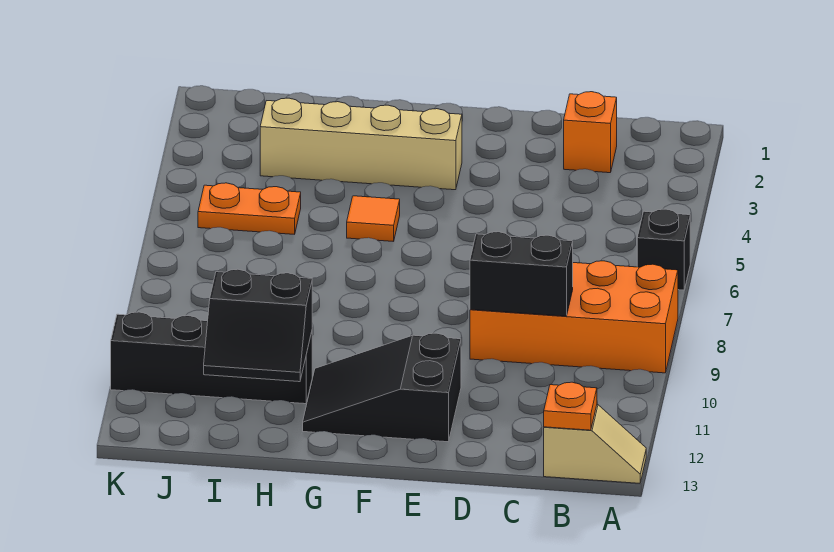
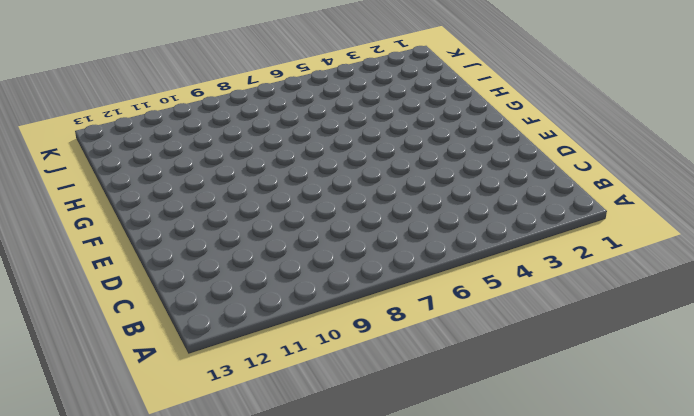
none -> black 1x1 brick [637,209,690,290]
none -> orange 2x4 brick [470,261,678,373]
none -> tan 1x2 slope [544,405,646,483]

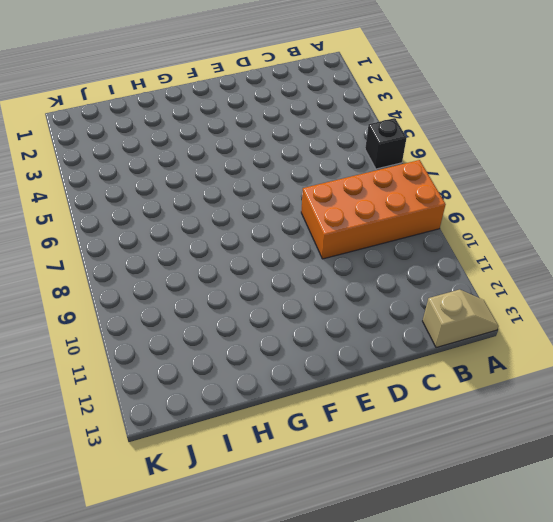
none -> orange 1x1 brick [564,92,617,173]
none -> black 2x3 slope [303,333,461,442]
none -> tan 1x4 brick [260,98,462,190]

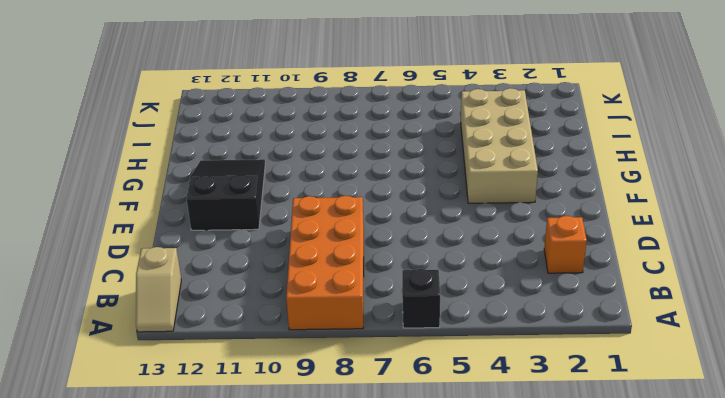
tan 2x4 brick [461,88,538,203] -> tan 1x4 brick [260,98,462,190]
none -> orange 1x1 tile [347,196,400,242]
none -> black 1x4 brick [111,312,312,404]
none -> orange 1x2 plate [198,183,301,234]

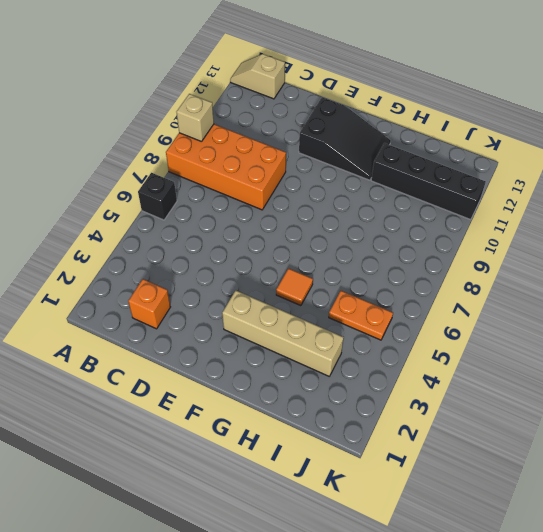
tan 1x1 brick [177,94,214,142] -> none
none -> orange 1x1 plate [544,382,597,430]
none -> black 1x2 brick [470,232,573,316]
none -> black 2x2 slope [204,269,312,382]

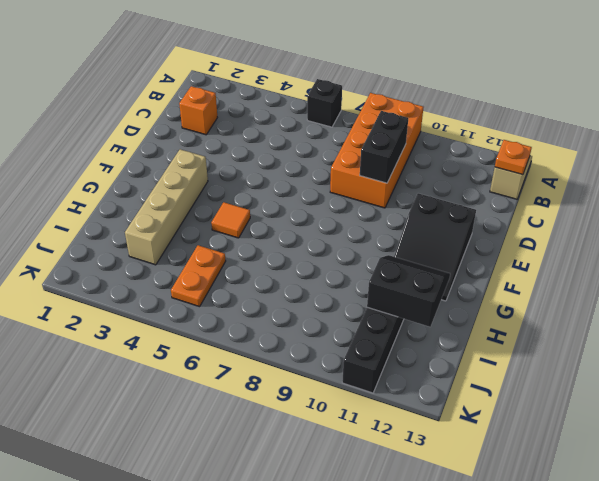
black 2x2 slope [367,255,450,327] -> black 2x2 slope turned to [204,269,312,382]

